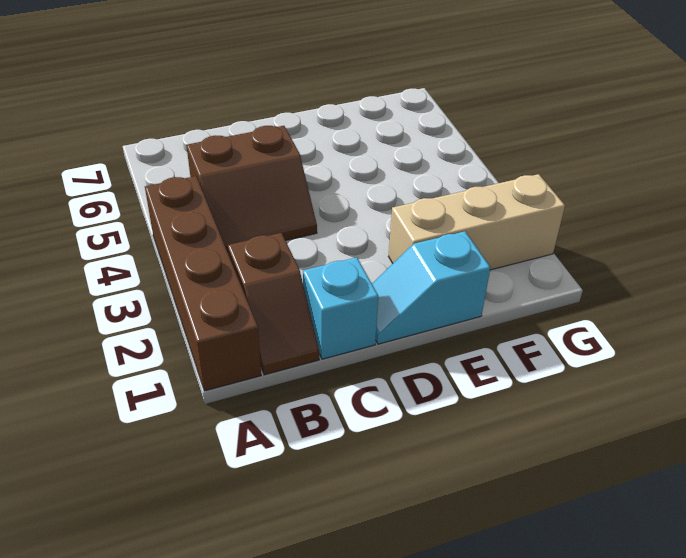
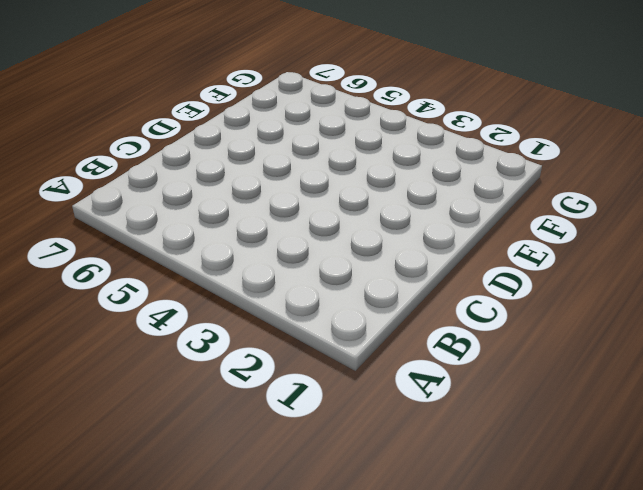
none -> brown 1x4 brick [145,176,261,391]
none -> brown 1x2 slope [228,233,319,375]

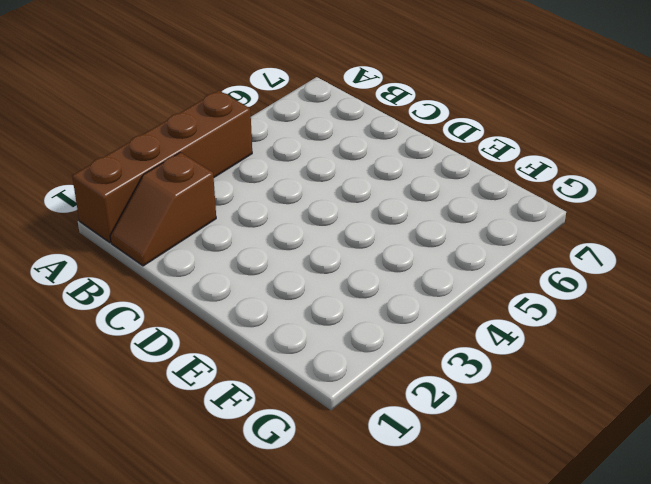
none -> brown 2x2 slope [187,126,317,252]
none -> cyan 1x1 brick [303,257,378,359]

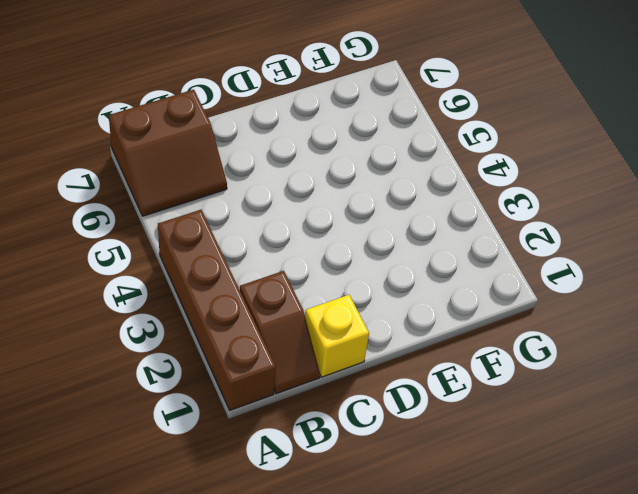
brown 2x2 slope [109,90,227,216] -> brown 2x2 slope moved to [187,126,317,252]
yellow 1x1 brick [305,295,369,377] -> cyan 1x1 brick [303,257,378,359]
none -> cyan 1x2 slope [372,231,490,344]
none -> tan 1x3 brick [389,174,565,270]

